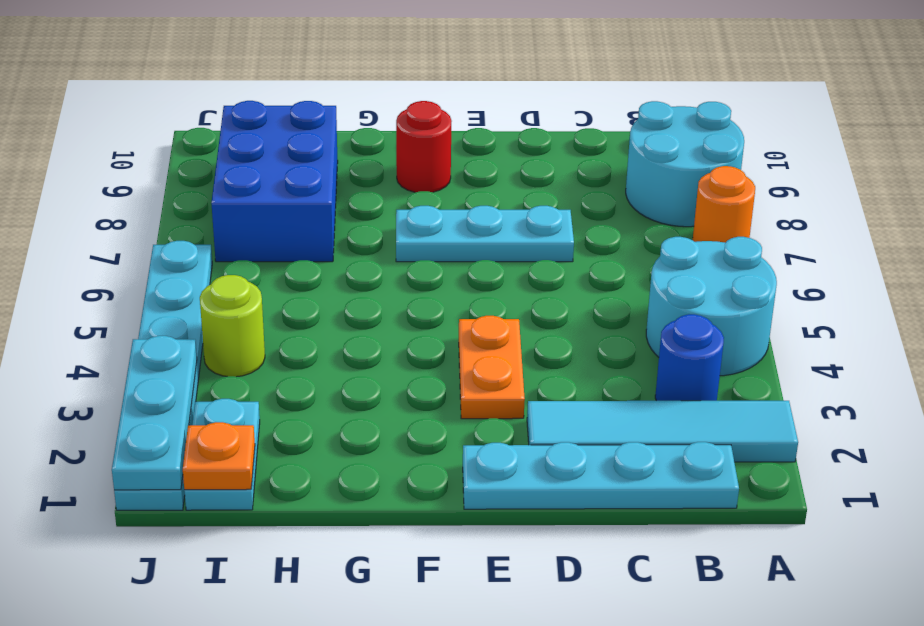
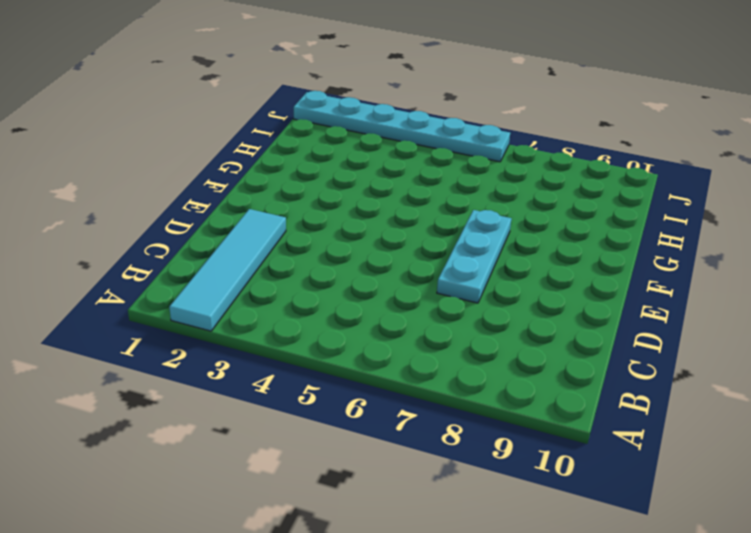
none -> cyan 2x2 round brick [646,237,777,376]
none -> orange 1x1 round brick [693,166,755,243]
none -> cyan 2x2 round brick [626,101,744,227]

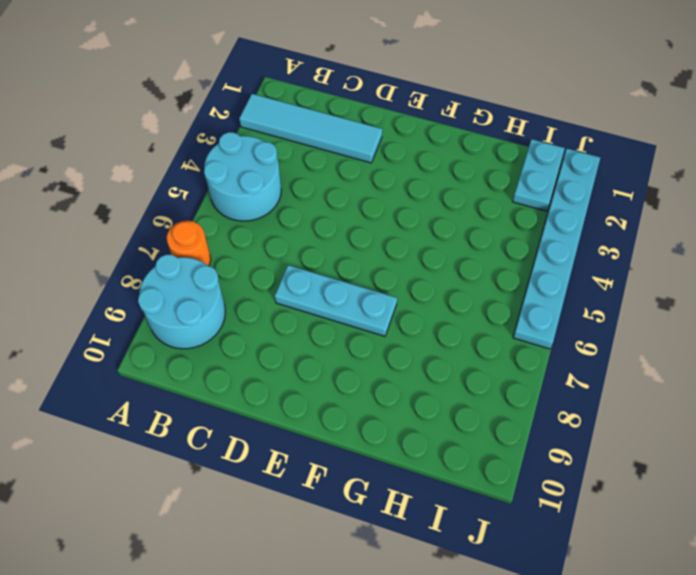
none -> cyan 1x4 plate [463,442,739,509]
none -> blue 1x1 round brick [655,314,724,401]
none -> orange 1x2 plate [459,316,525,419]

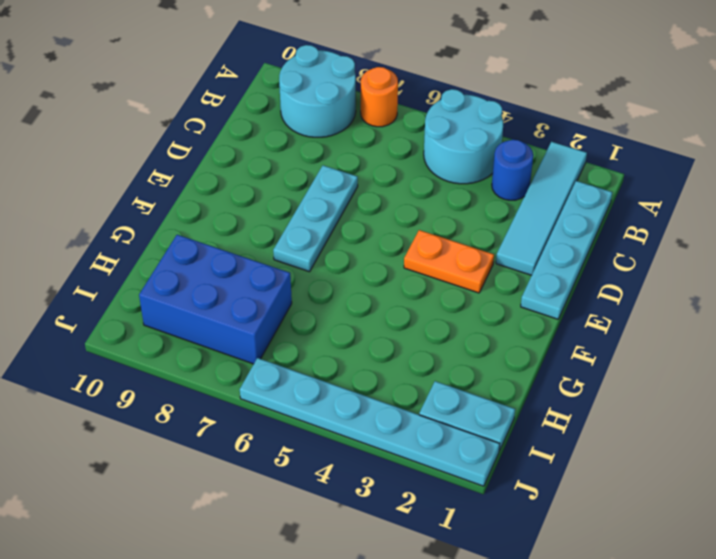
none -> red 1x1 round brick [396,101,451,192]
none -> lime 1x1 round brick [200,275,265,377]
none -> orange 1x1 plate [183,422,255,490]

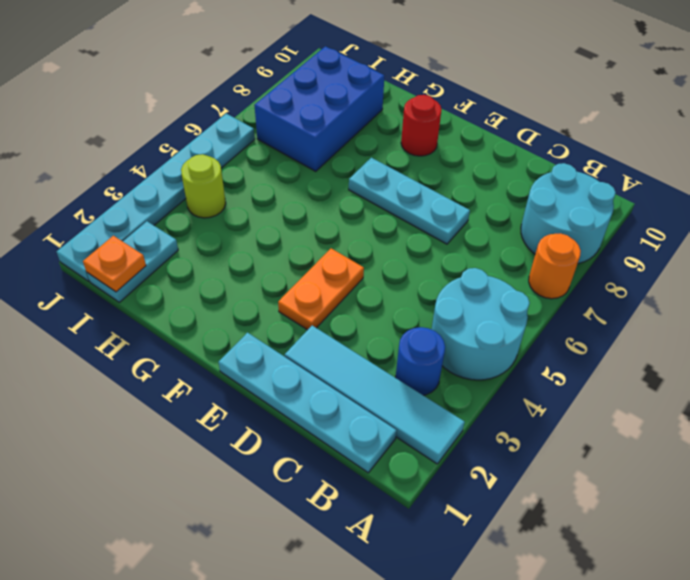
none -> cyan 1x3 plate [112,336,197,490]

